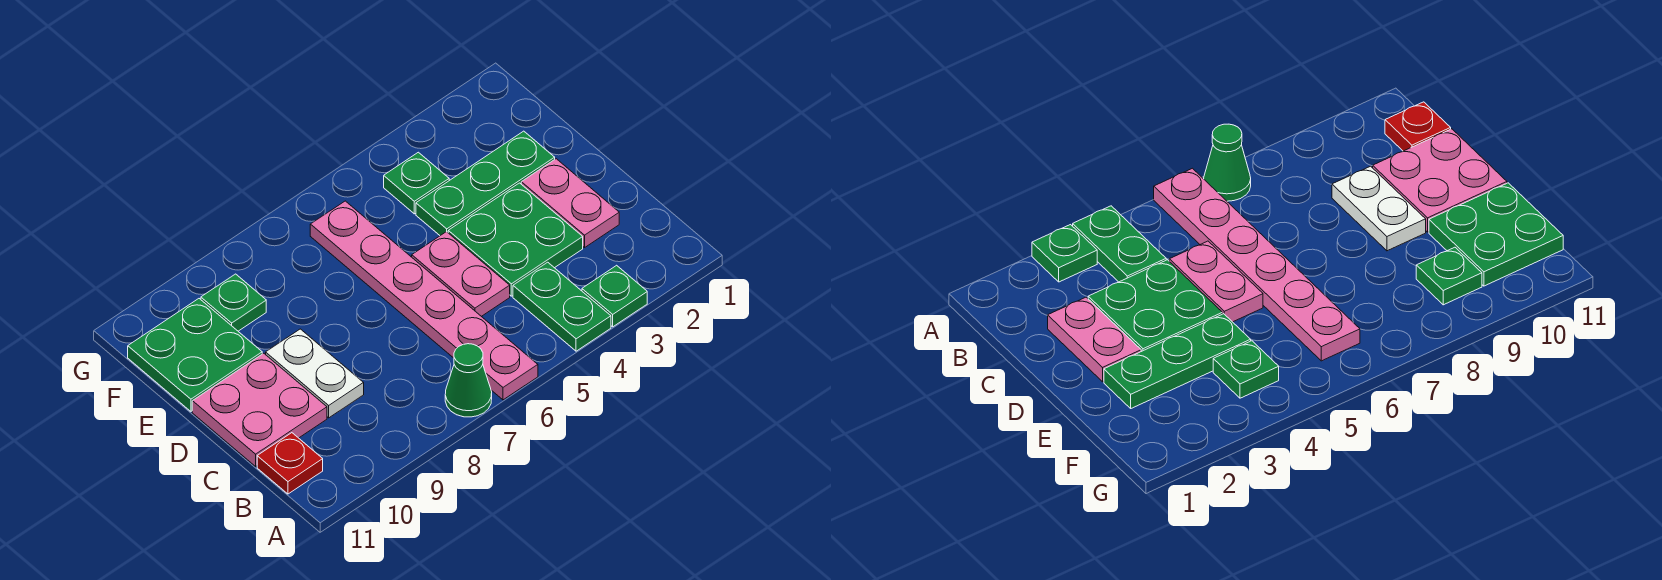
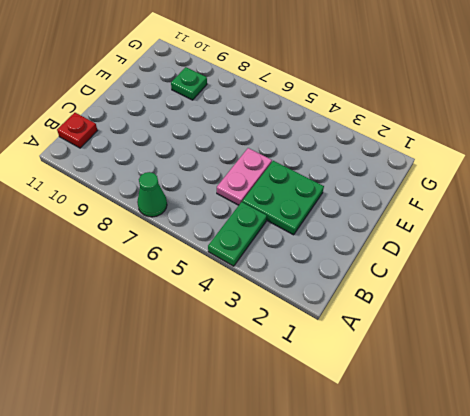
none -> green 1x1 plate [582,265,647,327]
none -> pink 1x6 plate [310,201,538,400]
none -> pink 1x2 plate [521,159,619,248]

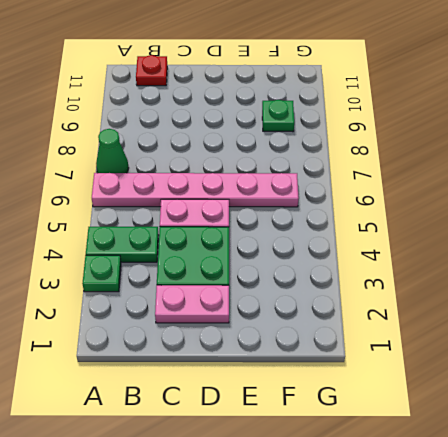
none -> white 1x2 plate [266,329,364,418]
none -> pink 2x2 plate [192,353,327,466]
none -> green 1x3 plate [416,131,555,236]

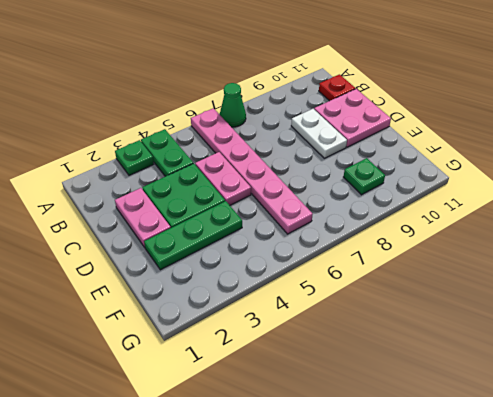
none -> green 2x2 plate [128,299,262,411]
none -> green 1x1 plate [384,152,449,214]

